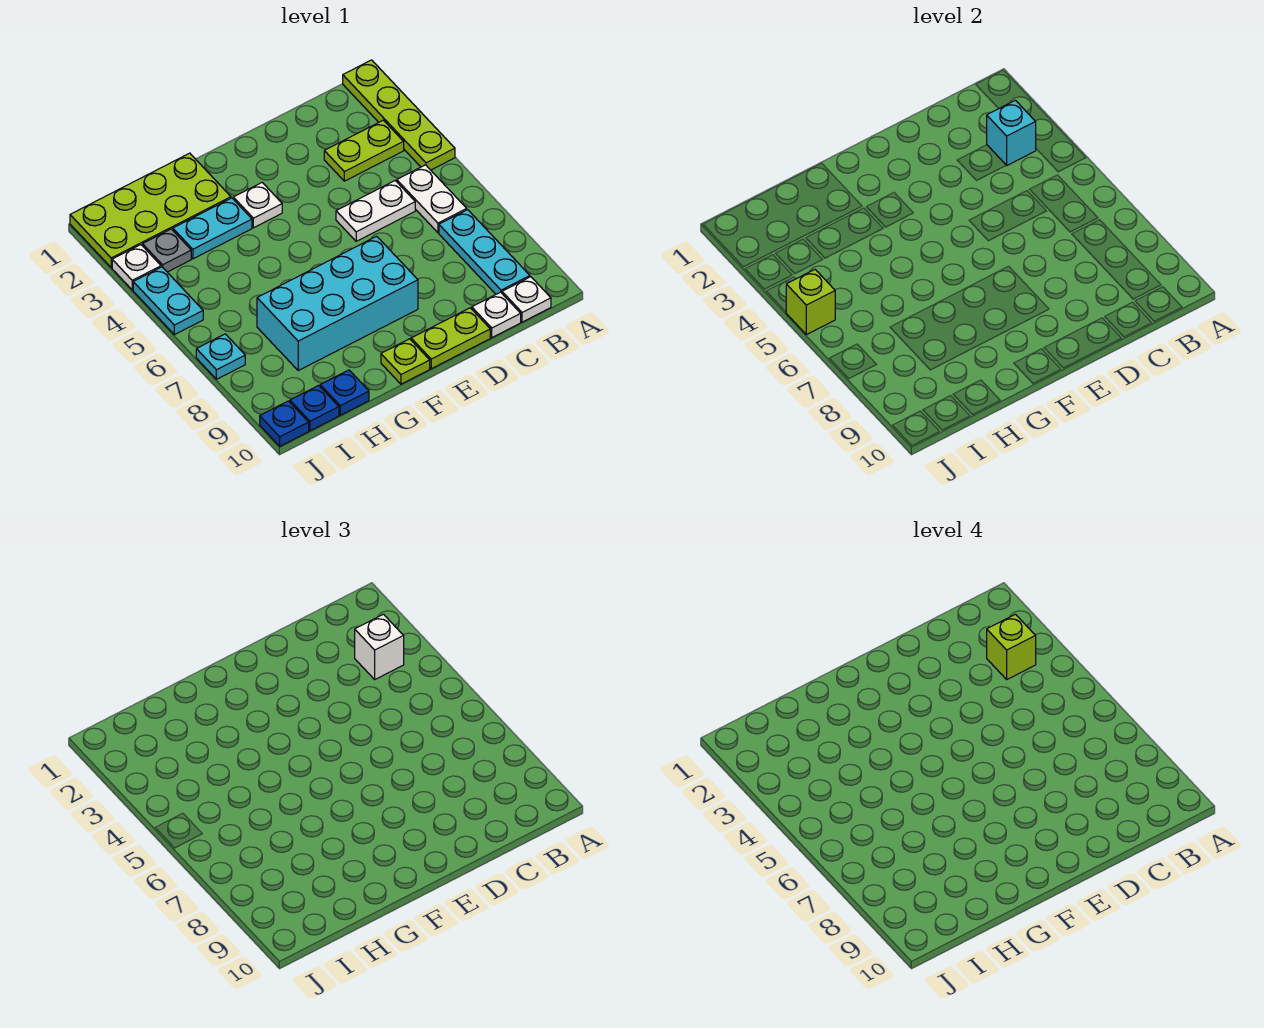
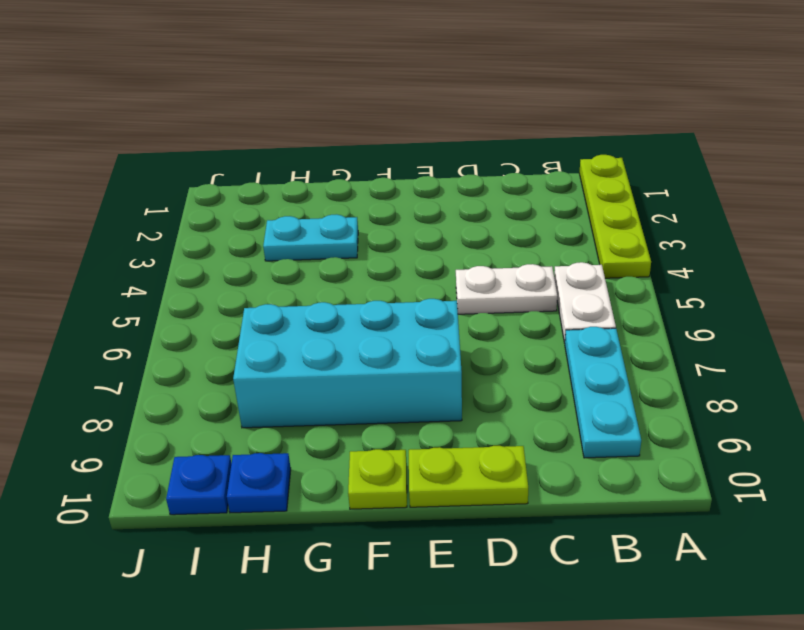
none -> lime 1x2 plate [324,120,404,181]
none -> white 1x1 plate [502,277,551,322]
none -> white 1x1 plate [472,292,521,337]

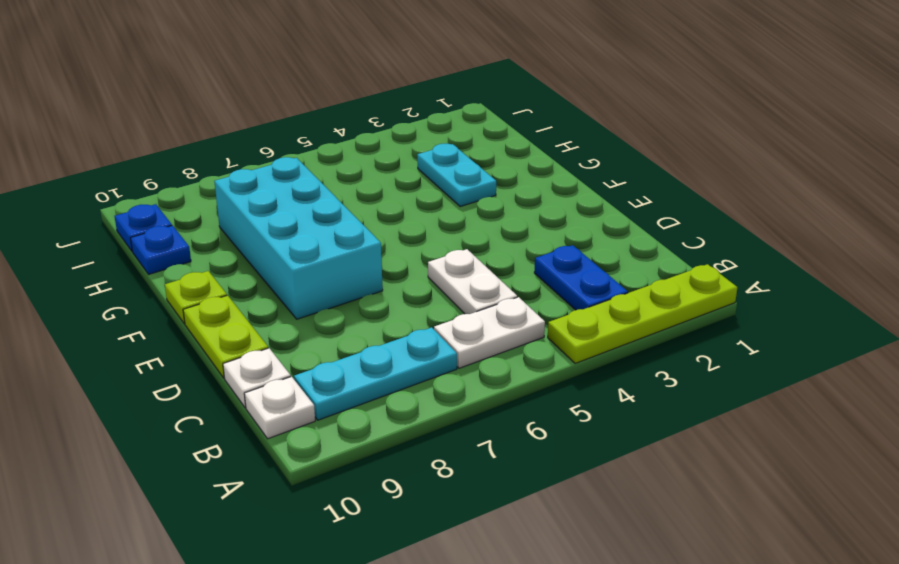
blue 1x2 plate [534,245,628,310] -> lime 1x2 plate [324,120,404,181]
none -> white 1x1 plate [233,183,282,228]
none -> lime 2x4 plate [70,153,231,267]
none -> grey 1x1 plate [142,229,191,272]

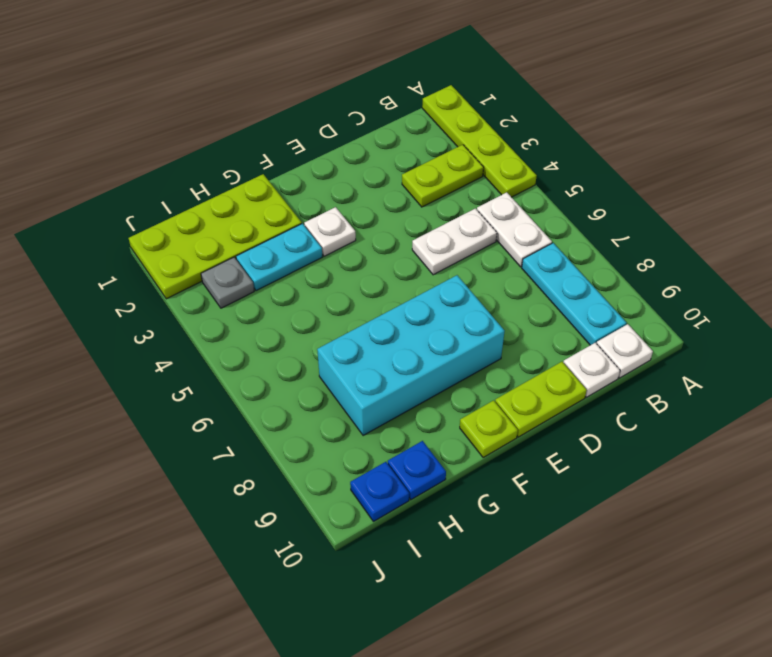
none -> white 1x1 plate [112,245,161,290]
none -> cyan 1x2 plate [133,267,203,335]
none -> cyan 1x1 plate [196,334,245,379]

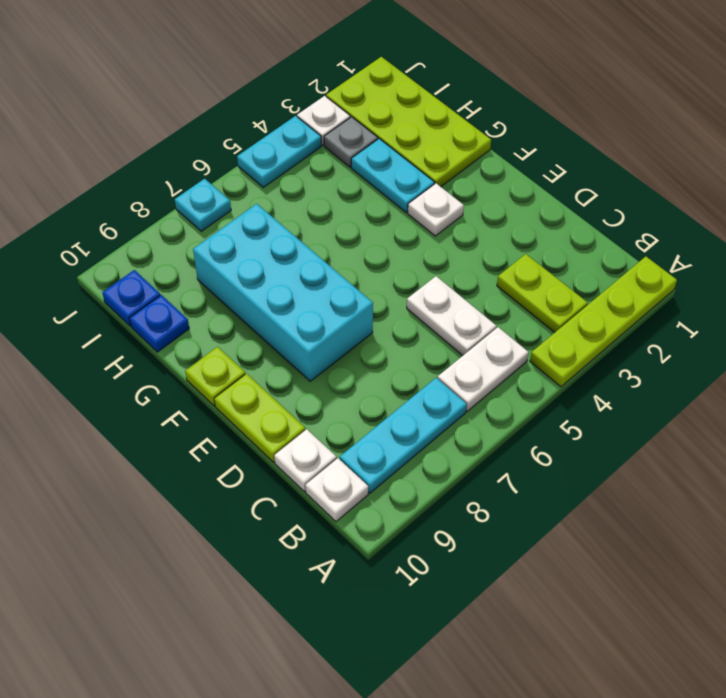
none -> blue 1x1 plate [260,401,309,446]
none -> cyan 1x1 brick [987,100,1036,165]
none -> lime 1x1 brick [786,270,835,335]

